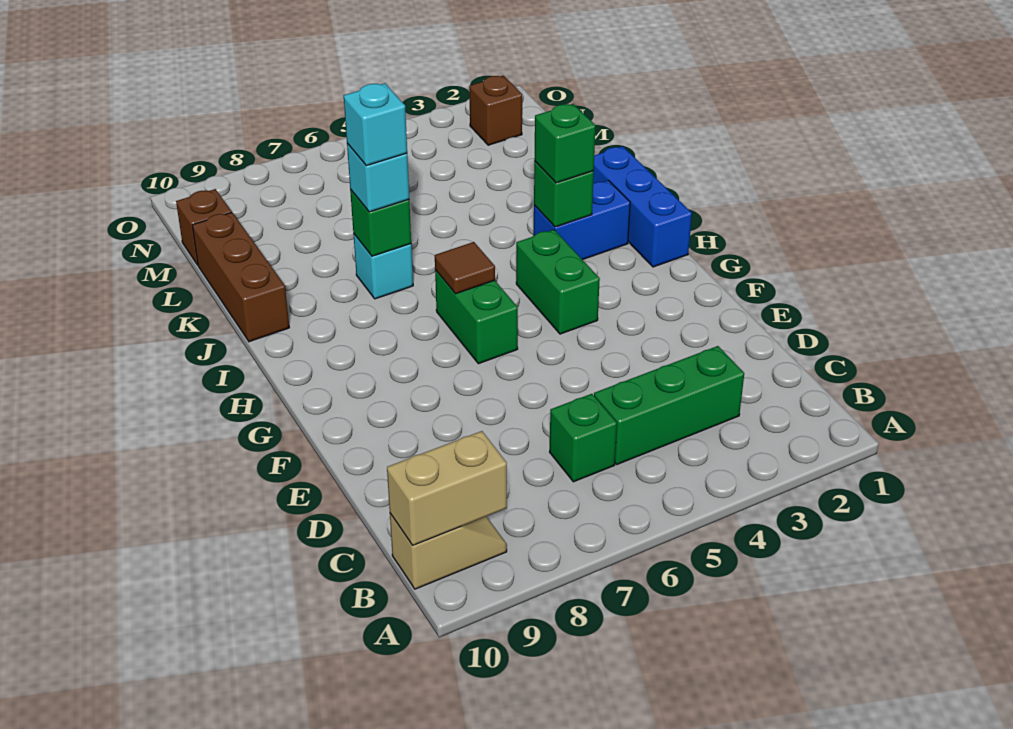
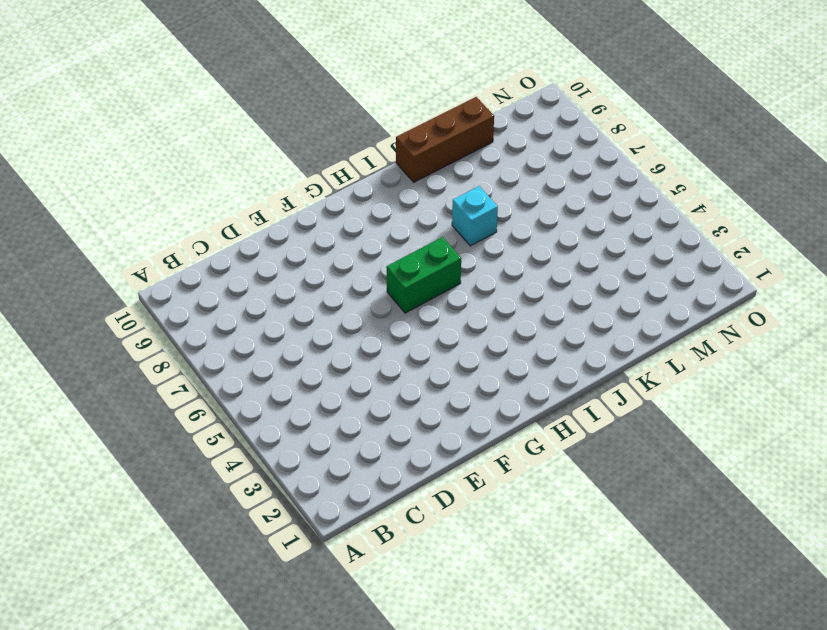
none -> tan 1x2 slope [390,514,507,589]
none -> green 1x3 brick [594,346,744,464]
none -> green 1x1 brick [550,394,617,482]

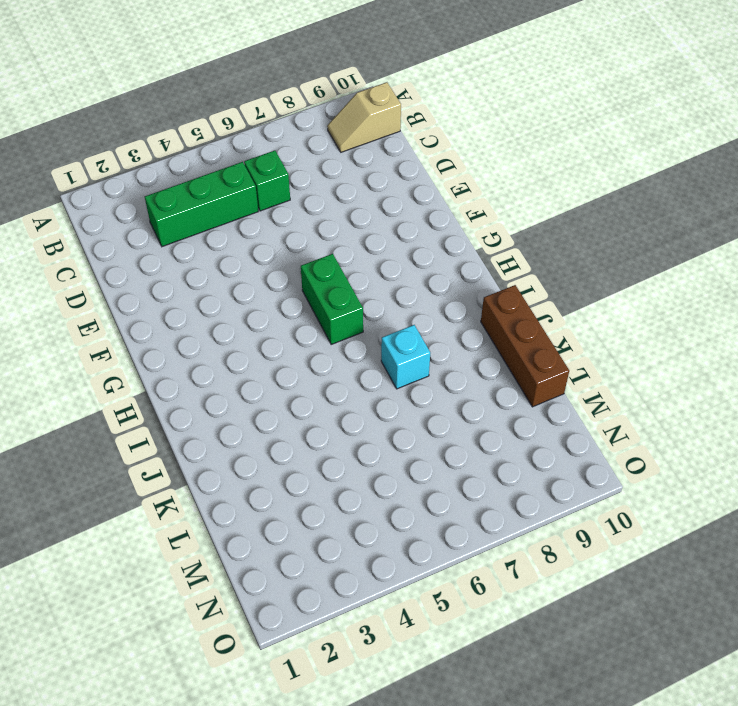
none -> green 1x2 brick [516,230,600,334]
none -> blue 1x3 brick [593,146,692,267]
none -> blue 1x2 brick [534,180,630,260]

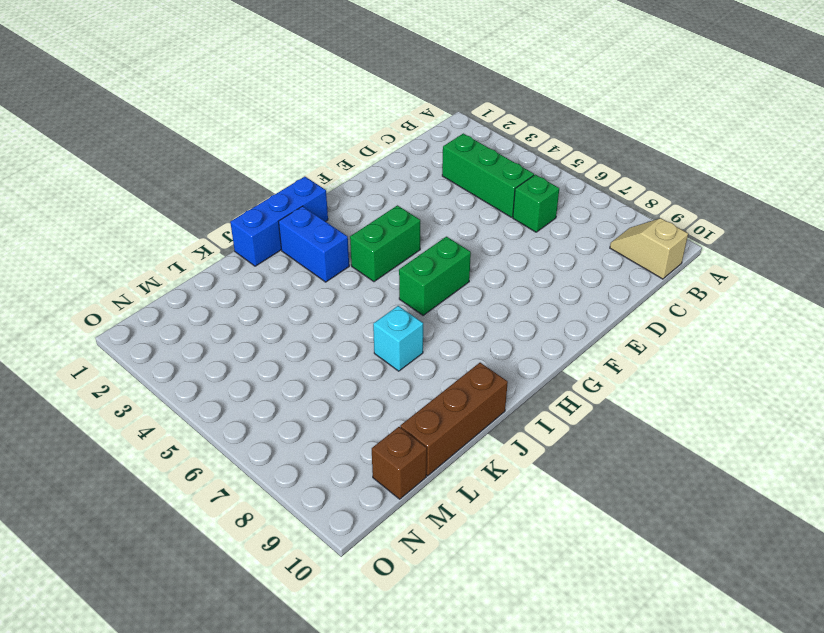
none -> brown 1x1 brick [469,76,522,145]
none -> tan 1x2 brick [387,431,507,545]
none -> brown 1x1 tile [435,242,495,294]

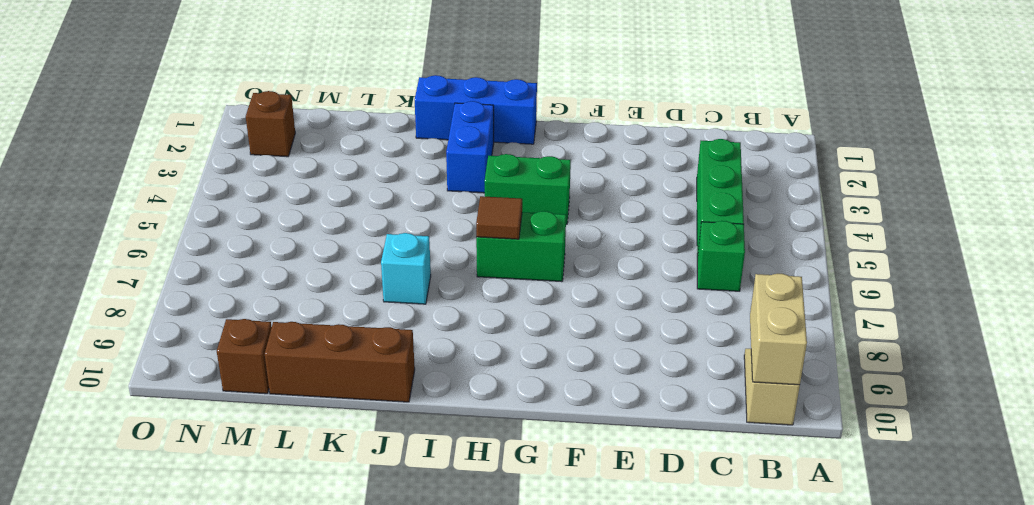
none -> green 1x1 brick [534,161,594,227]
none -> green 1x1 brick [350,189,411,256]
none -> green 1x1 brick [534,104,596,183]

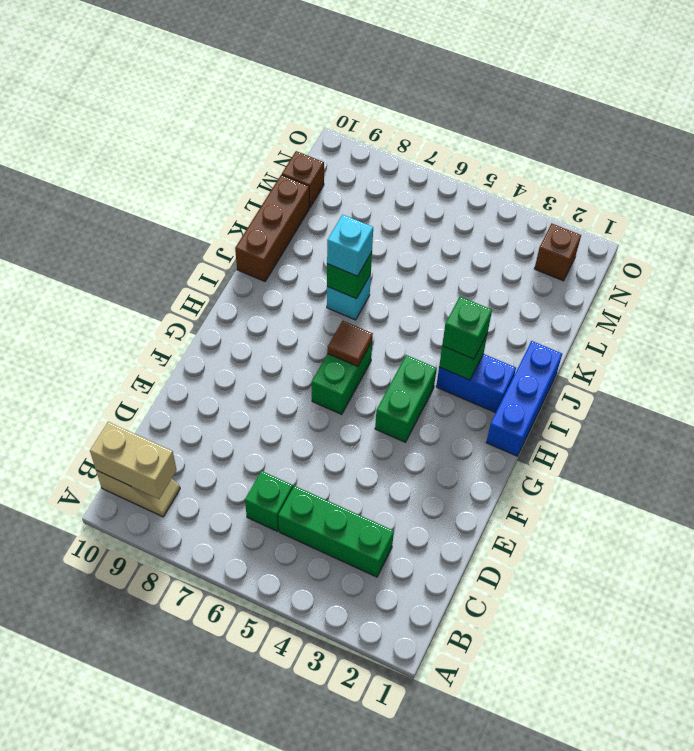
none -> cyan 1x1 brick [344,83,407,166]

